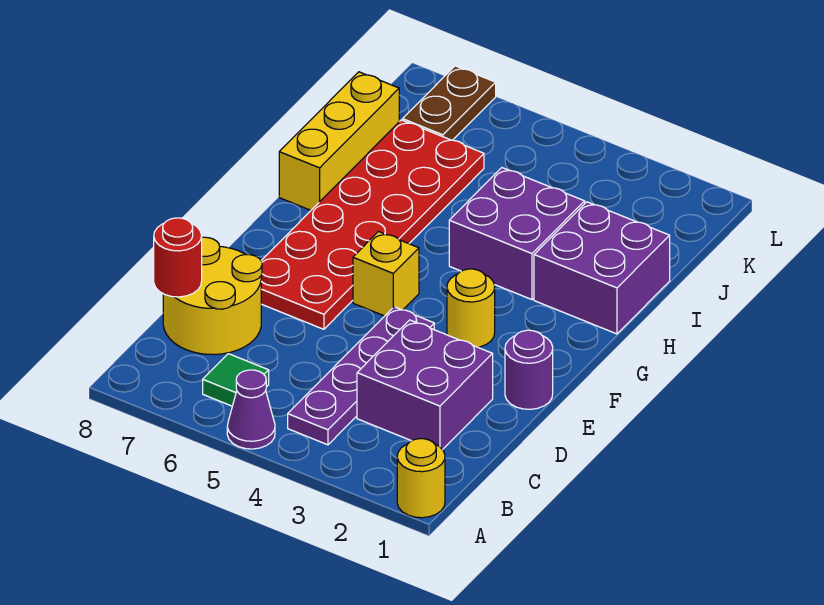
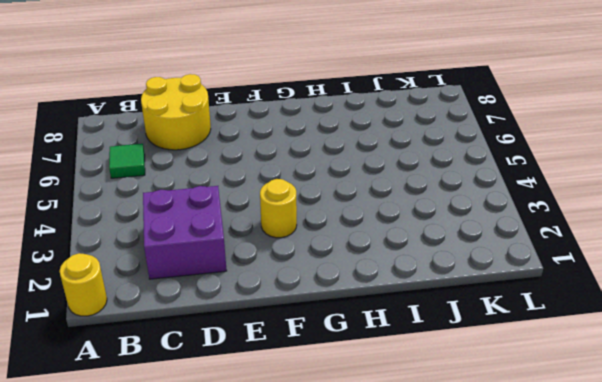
none -> purple 1x1 cone [227,370,275,449]
none -> purple 1x4 plate [288,307,434,445]
none -> purple 1x1 round brick [505,330,553,409]

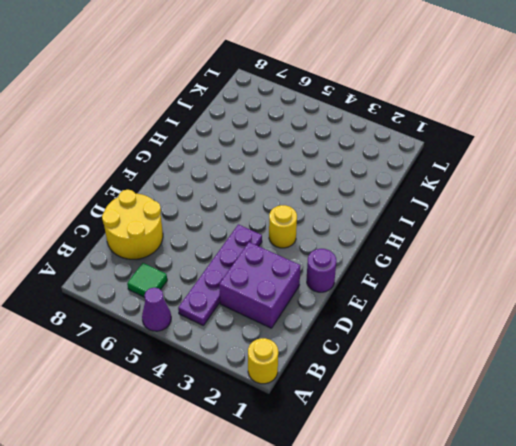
none -> red 2x6 plate [261,120,484,329]
none -> yellow 1x1 brick [353,232,419,316]
none -> purple 2x2 brick [534,202,670,334]

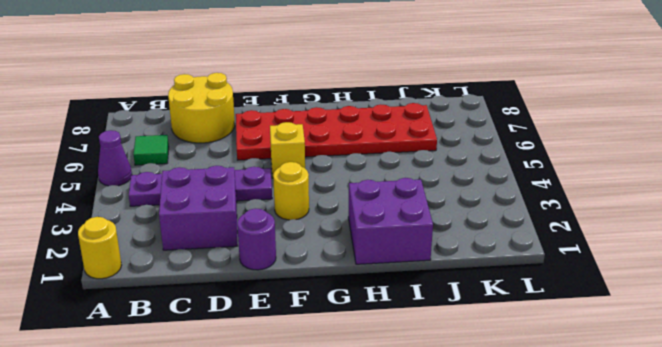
none -> purple 2x2 brick [449,168,585,300]
none -> yellow 1x3 brick [279,72,399,210]
none -> brown 1x2 plate [403,66,496,140]

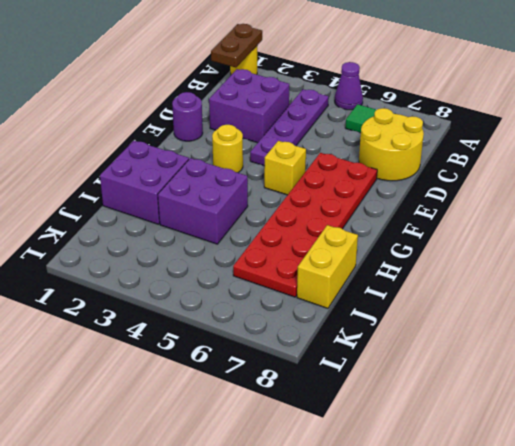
brown 1x2 plate [211,24,262,68] -> brown 1x2 plate moved to [403,66,496,140]
yellow 1x2 brick [297,225,358,308] -> yellow 1x3 brick [279,72,399,210]
none -> red 1x1 round brick [154,218,202,297]

